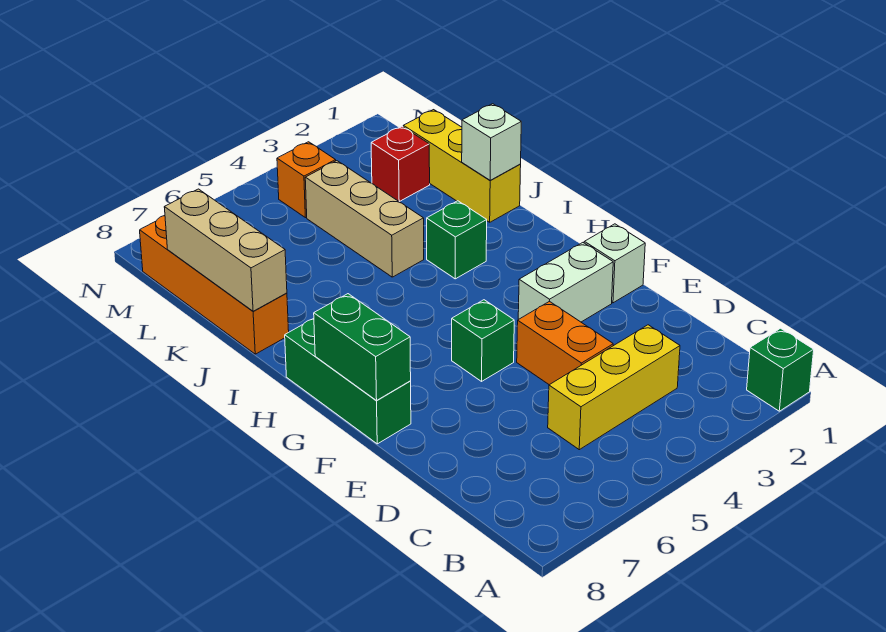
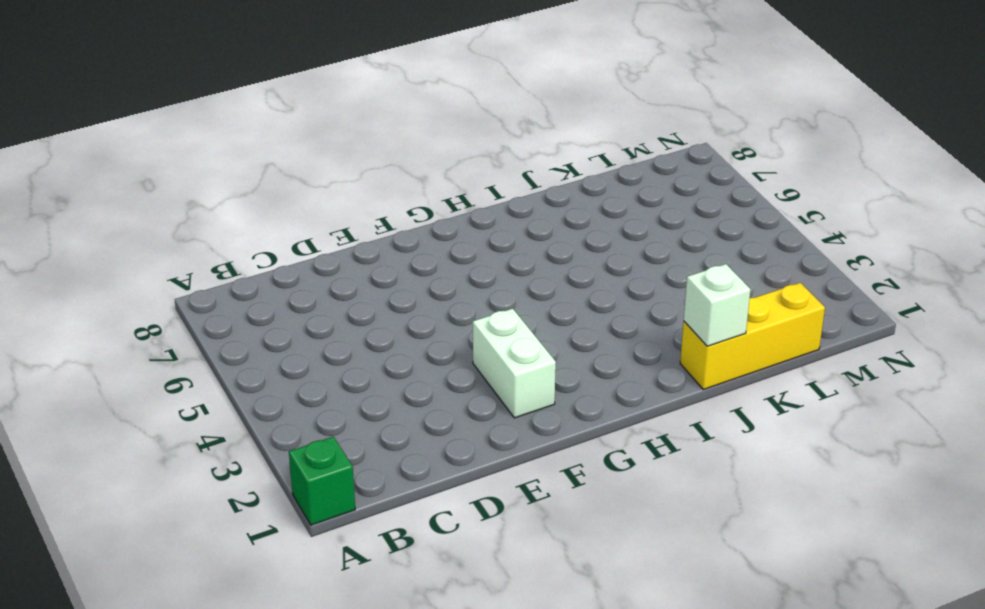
none -> yellow 1x3 brick [548,325,680,450]
none -> orange 1x2 brick [517,301,613,385]
none -> white 1x1 brick [584,224,645,303]

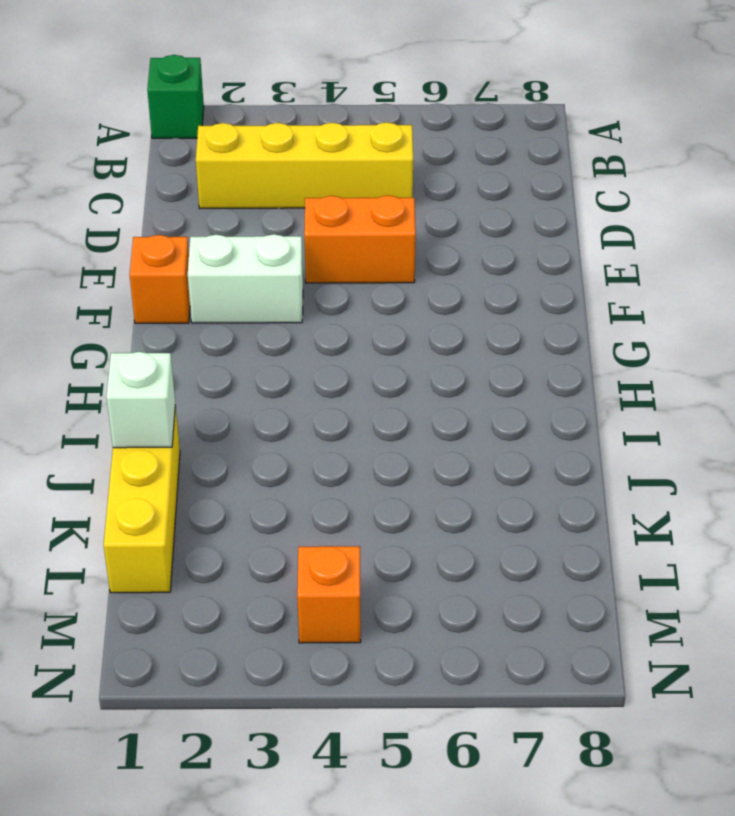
yellow 1x4 brick [196,122,413,209] -> yellow 1x3 brick [548,325,680,450]
orange 1x2 brick [304,196,416,283] -> orange 1x2 brick turned to [517,301,613,385]
orange 1x1 brick [130,235,190,323] -> white 1x1 brick [584,224,645,303]
none -> green 1x1 brick [452,300,514,381]
none -> green 1x3 brick [285,319,411,444]
none -> green 1x1 brick [427,201,487,279]

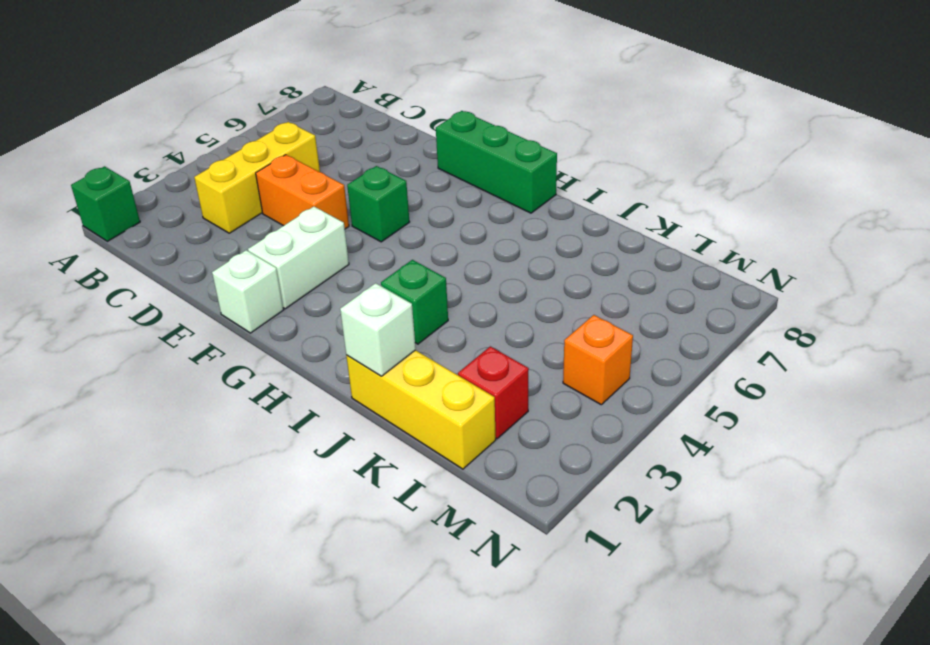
none -> tan 1x3 brick [305,161,424,277]
none -> orange 1x4 brick [140,215,289,354]
none -> green 1x2 brick [314,294,411,400]

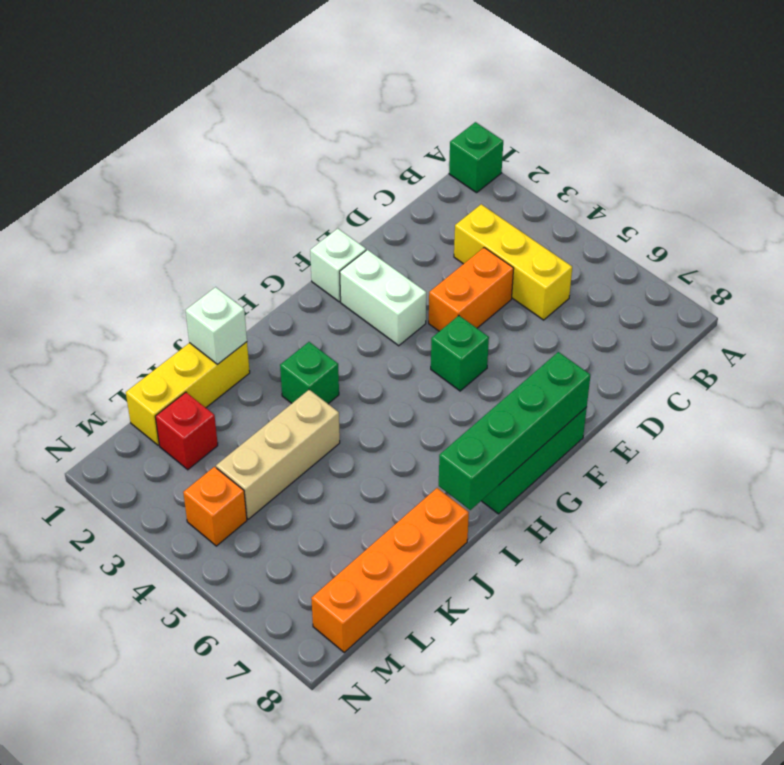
green 1x4 brick [439,352,590,510] -> green 1x2 brick [314,294,411,400]
none -> tan 1x3 brick [164,189,287,311]

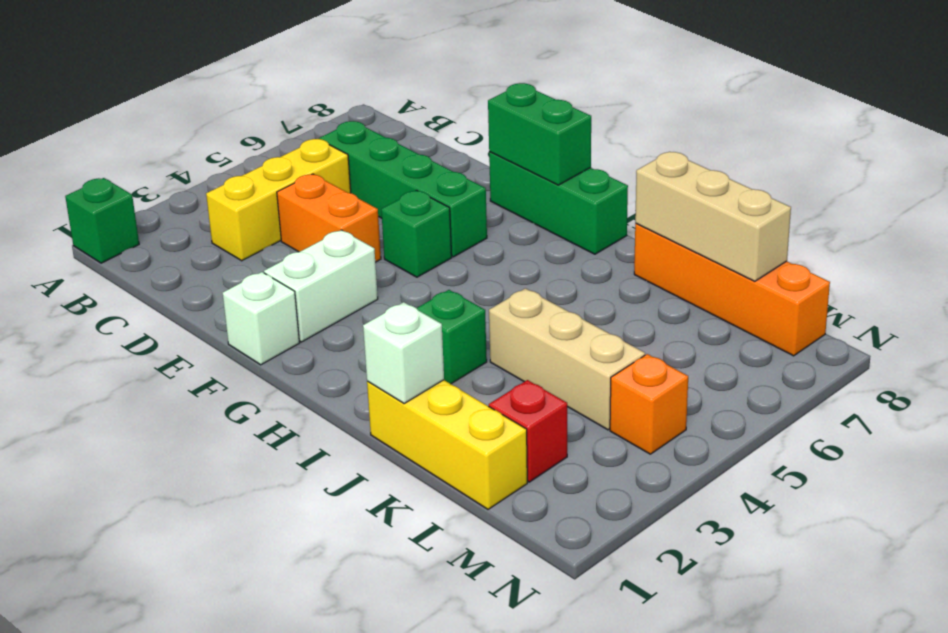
green 1x4 brick [319,121,487,257] -> none

